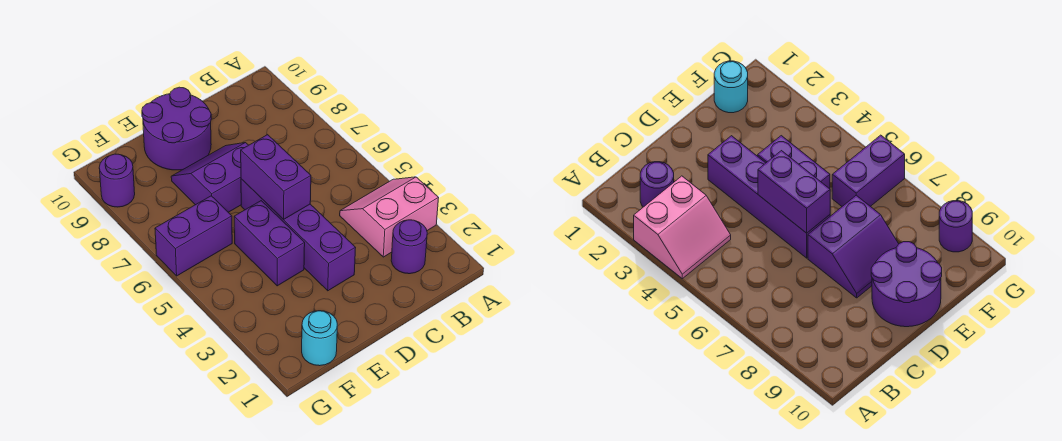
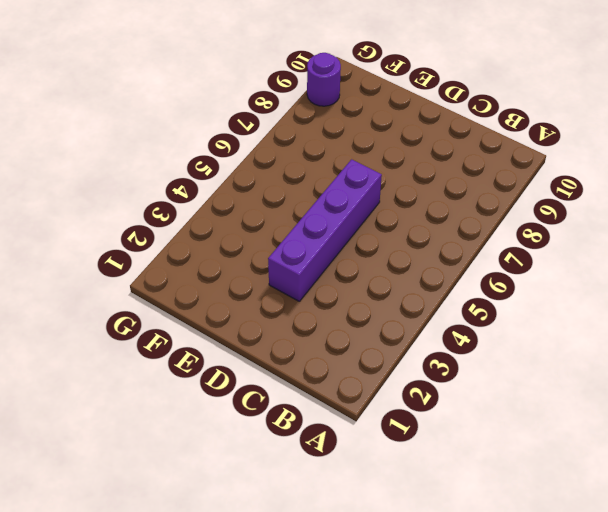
none -> pink 2x2 slope [340,177,438,257]
none -> purple 1x1 round brick [391,220,427,274]

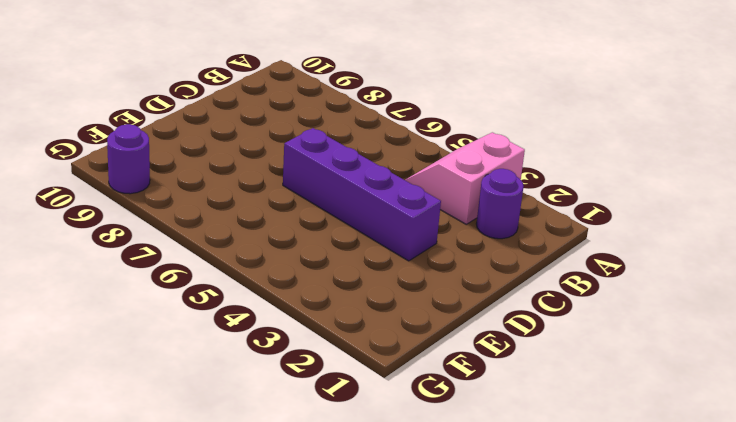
none -> purple 2x2 slope [171,143,248,212]
none -> purple 2x2 round brick [142,87,211,170]

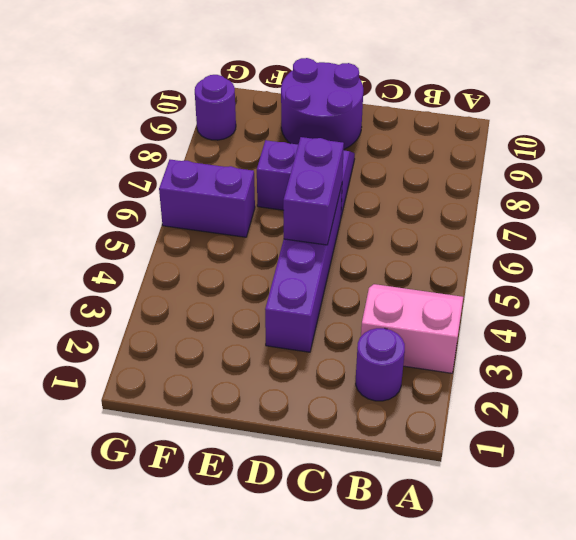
none -> purple 1x2 brick [234,201,305,286]
none -> cyan 1x1 round brick [302,311,337,366]

